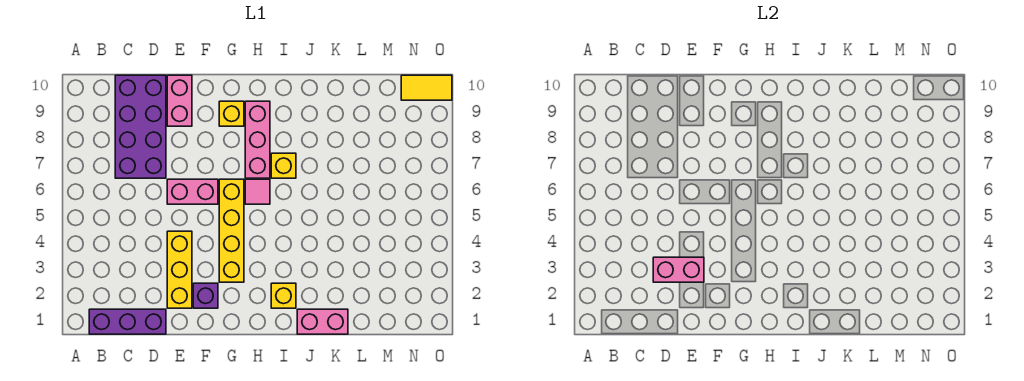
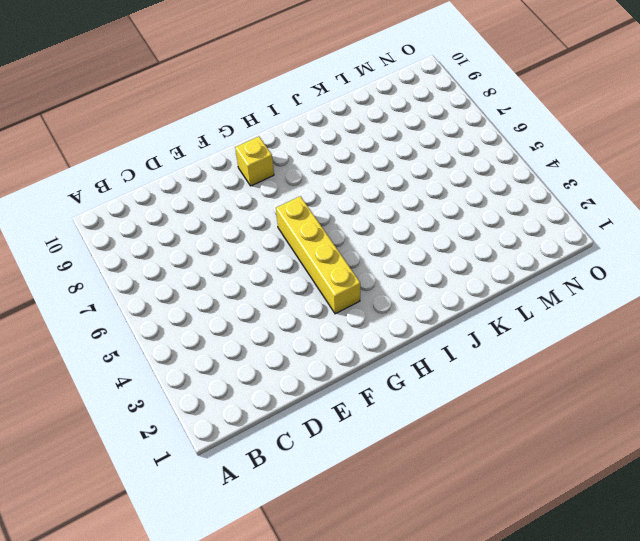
none -> purple 1x3 brick [89,309,166,334]
none -> purple 2x4 brick [115,75,166,178]
none -> yellow 1x3 brick [167,231,192,308]

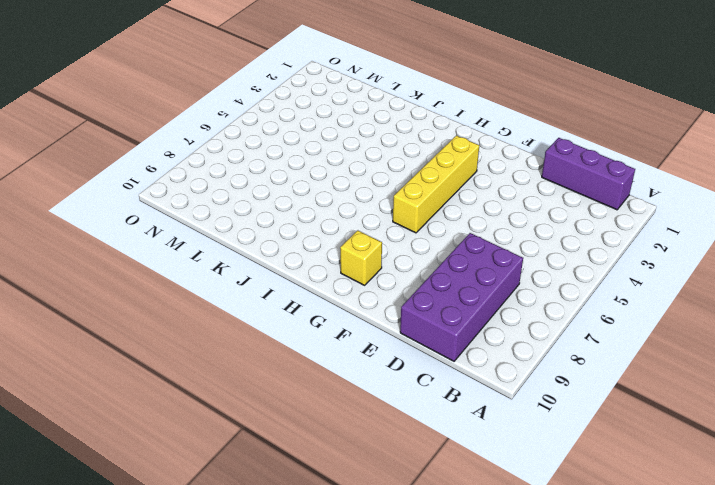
none -> yellow 1x3 brick [167,231,192,308]
none -> pink 1x2 brick [167,179,218,204]
none -> pink 1x2 brick [167,75,192,126]

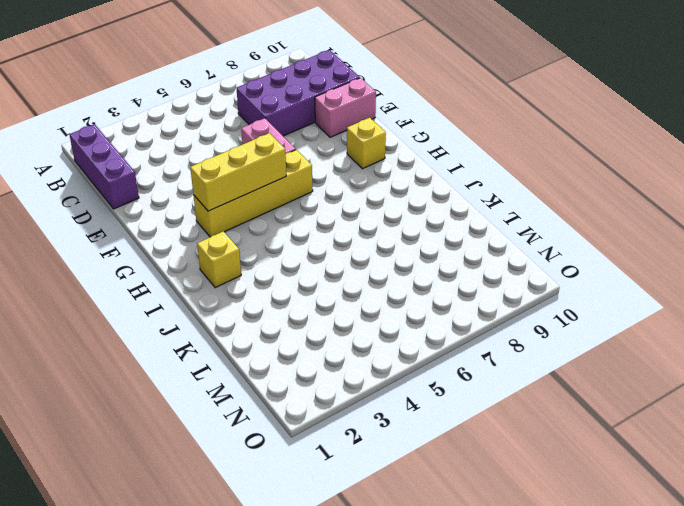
yellow 1x3 brick [190,133,286,211] -> yellow 1x3 brick moved to [167,231,192,308]
none -> purple 1x1 brick [193,283,218,308]
none -> pink 1x1 tile [245,179,270,204]
none -> pink 1x3 brick [245,101,270,178]

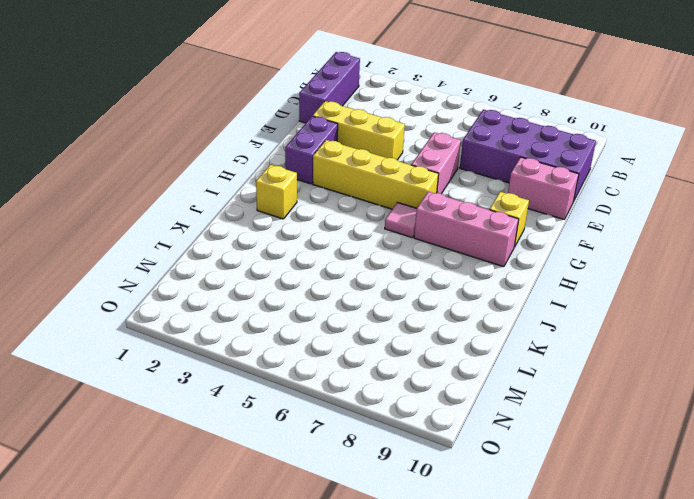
purple 1x2 brick [285,116,338,184] -> purple 1x1 brick [193,283,218,308]
none -> yellow 1x1 brick [271,153,296,178]
none -> pink 1x2 brick [297,309,348,334]
none -> yellow 1x2 tile [401,75,452,100]

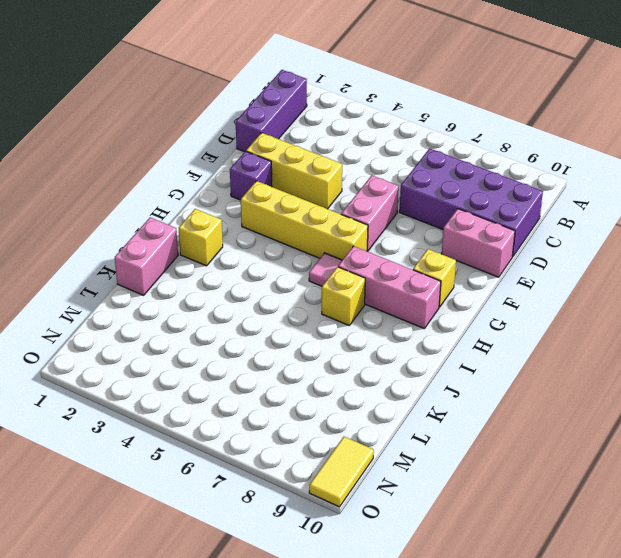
none -> pink 1x2 brick [653,257,704,282]

